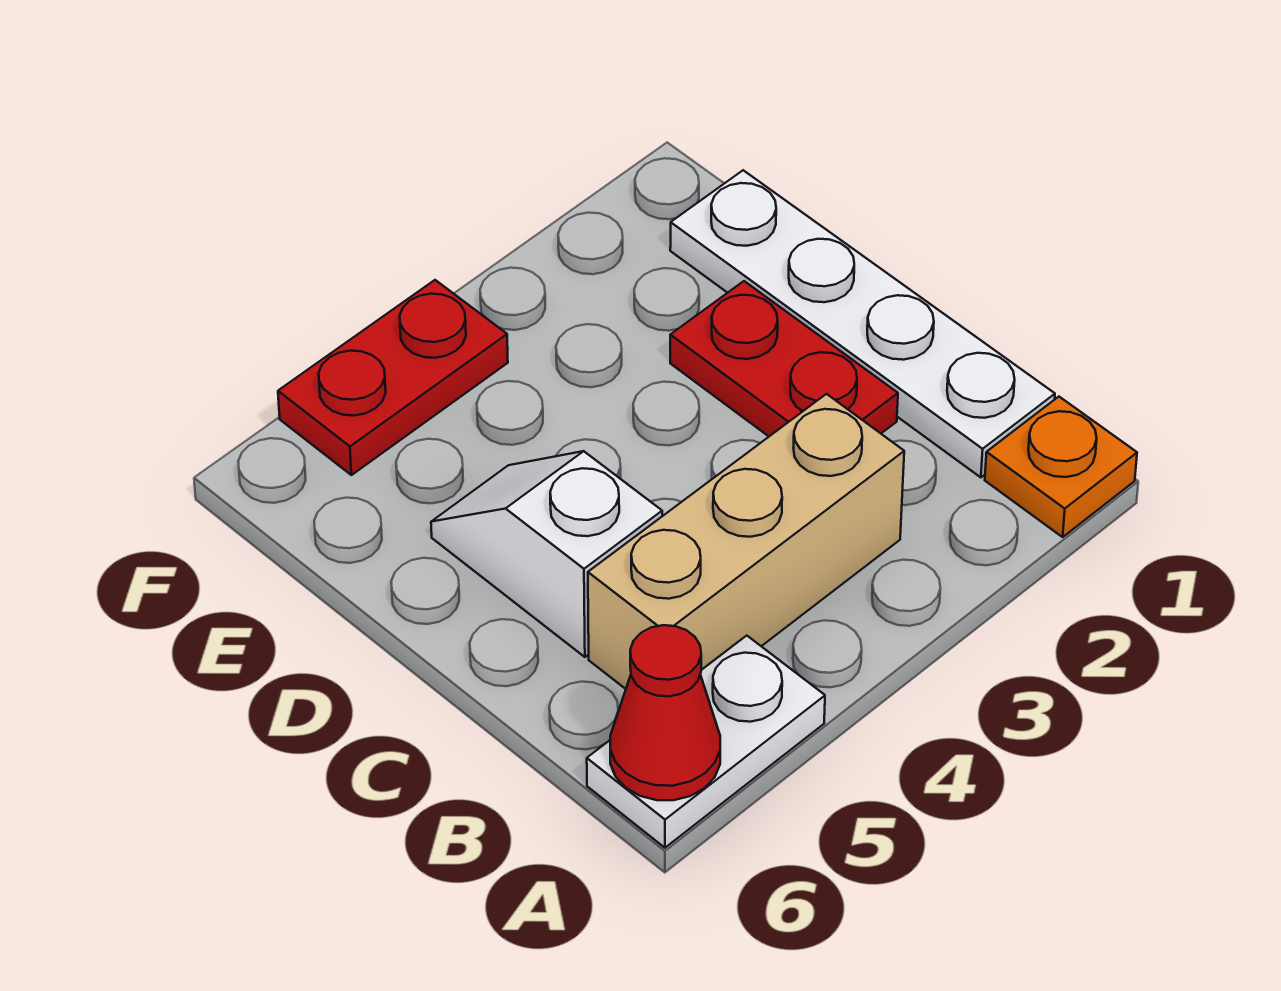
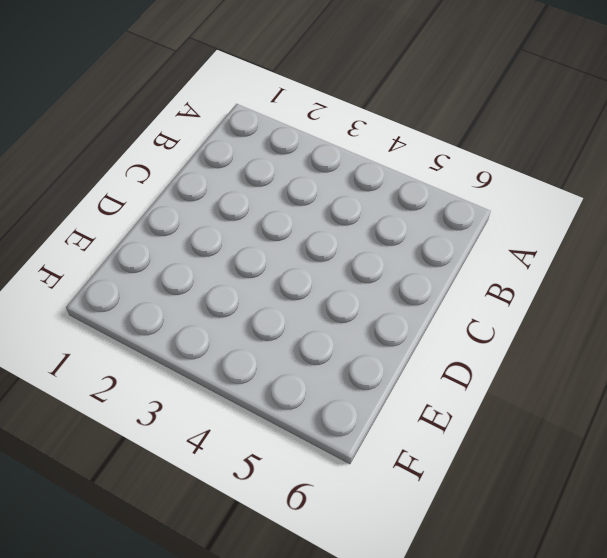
none -> orange 1x1 plate [985,397,1137,537]
none -> white 1x2 plate [587,636,825,848]

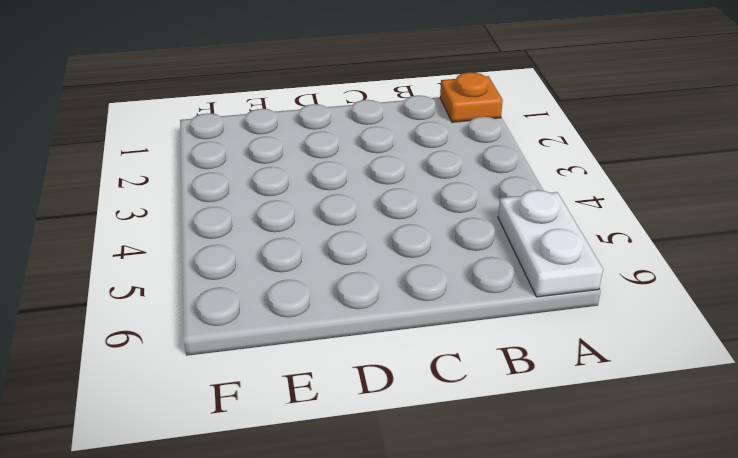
none -> white 1x4 plate [670,170,1055,477]
none -> tan 1x3 brick [588,394,904,689]

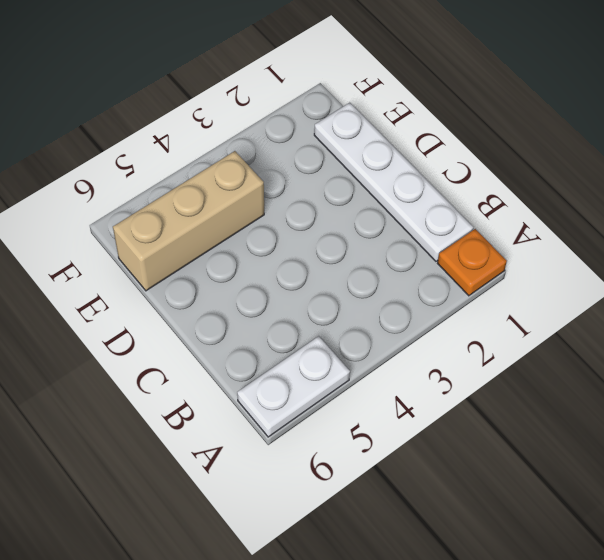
tan 1x3 brick [113,151,264,291] -> tan 1x3 brick moved to [588,394,904,689]
none -> red 1x2 plate [670,281,898,436]
none -> white 1x2 slope [431,451,662,657]

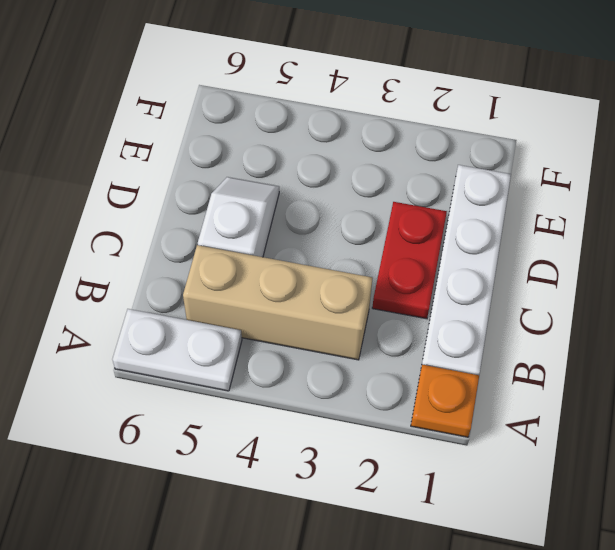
none -> red 1x2 plate [278,280,508,475]
none -> red 1x1 cone [610,625,720,800]

